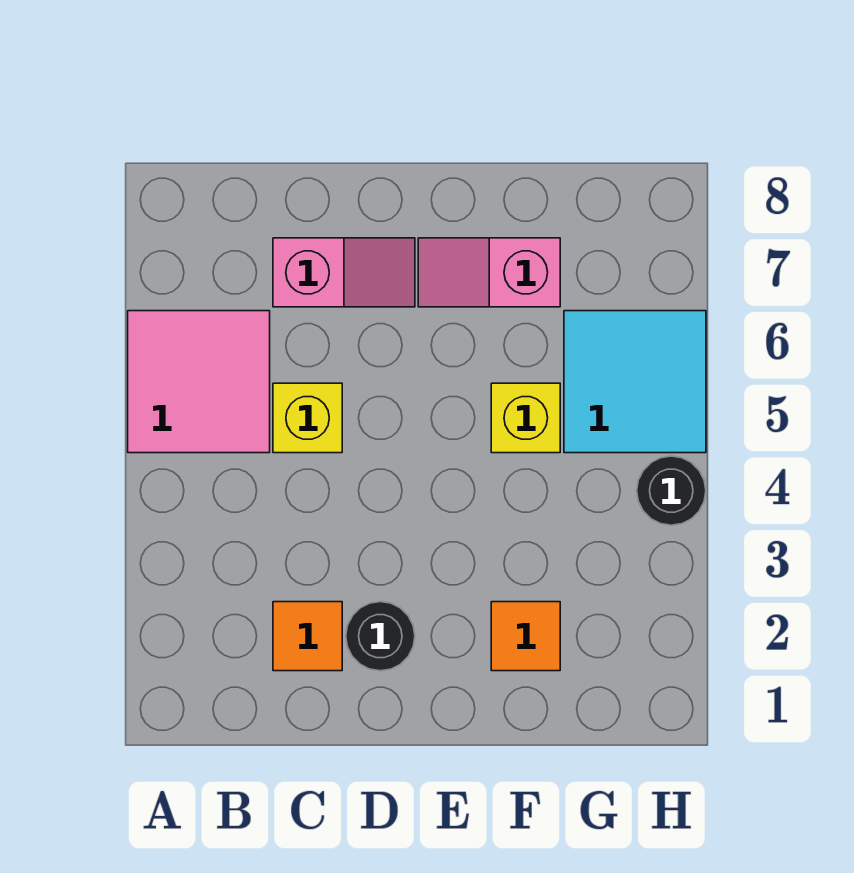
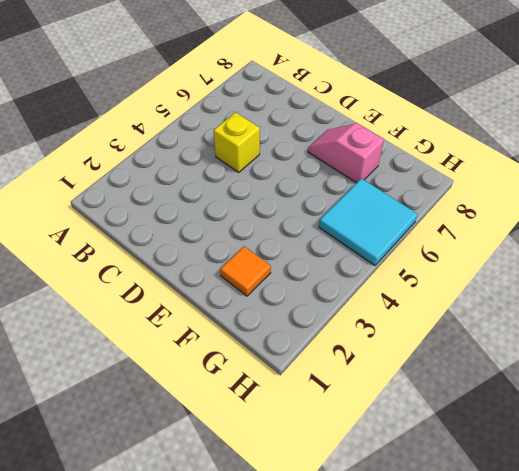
none -> pink 2x2 tile [128,311,270,453]
none -> orange 1x1 tile [273,602,342,671]

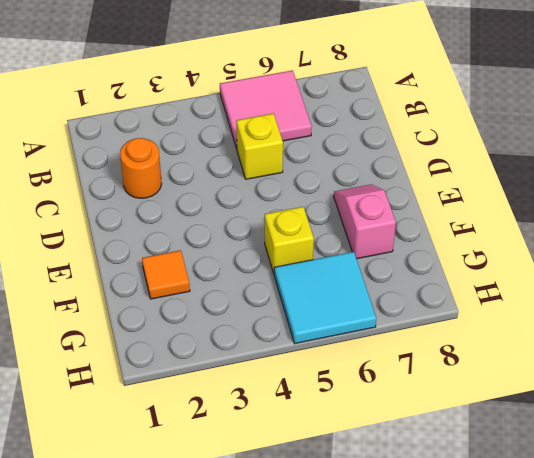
orange 1x1 round brick [120,138,162,198] -> orange 1x1 tile [273,602,342,671]
none -> pink 1x2 slope [273,238,415,307]
none -> black 1x1 round brick [346,602,415,671]

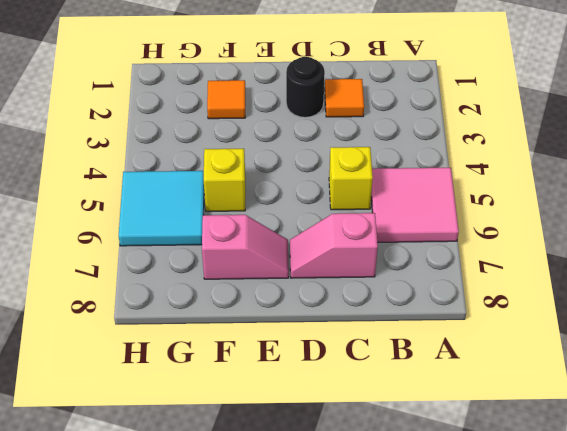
none -> black 1x1 round brick [637,456,706,525]

